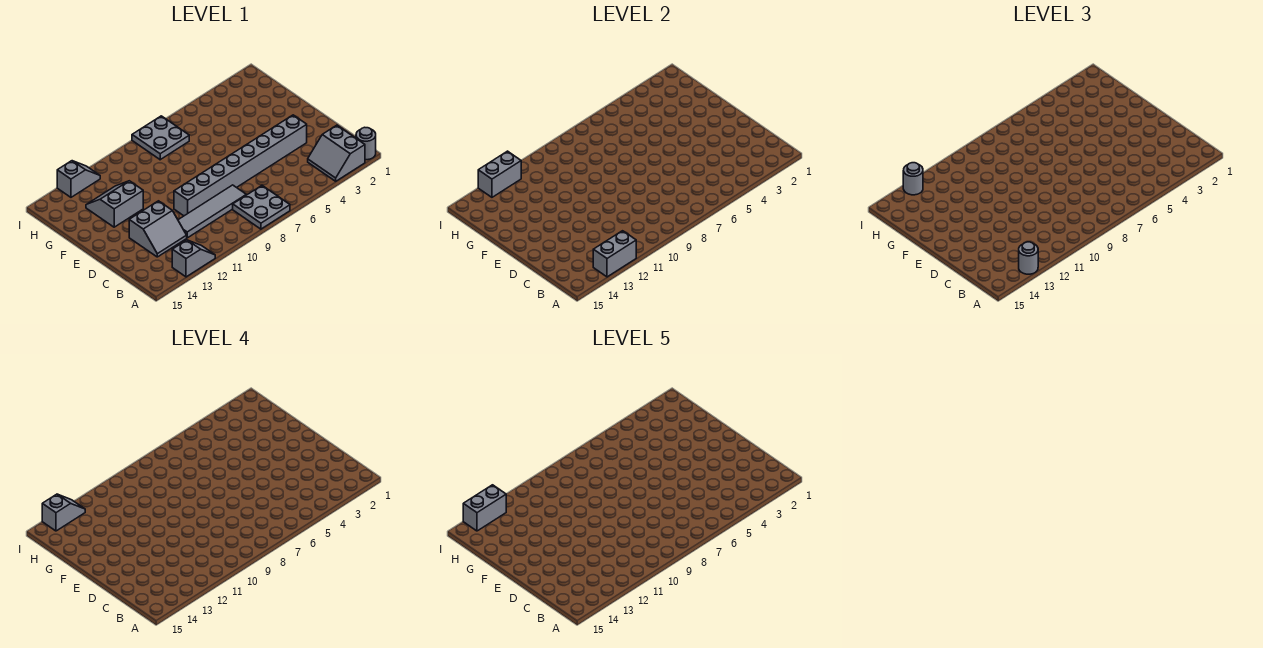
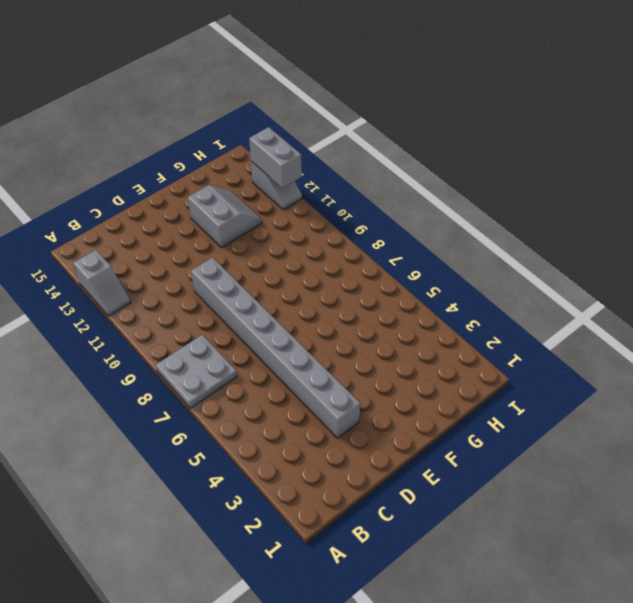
none -> grey 1x1 round brick [356,127,376,160]
none -> grey 2x2 slope [308,125,365,181]
none -> grey 1x4 tile [178,185,246,238]

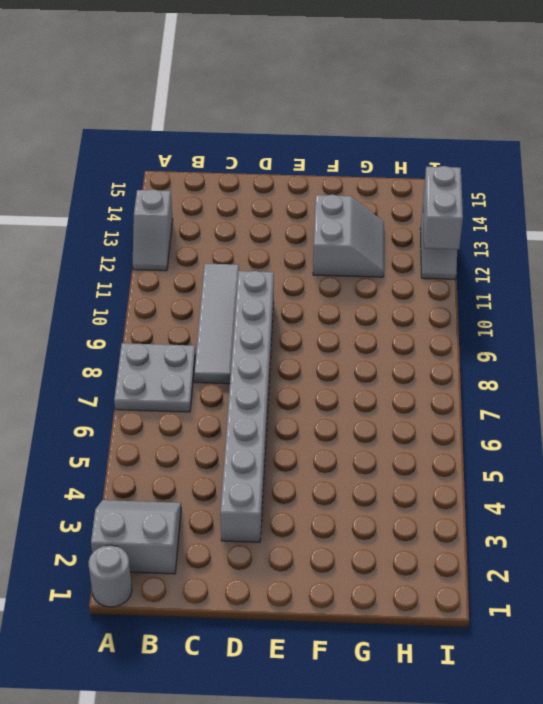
none -> grey 2x2 slope [129,201,187,257]
none -> grey 2x2 plate [132,116,189,160]
none -> grey 1x2 brick [593,231,636,277]

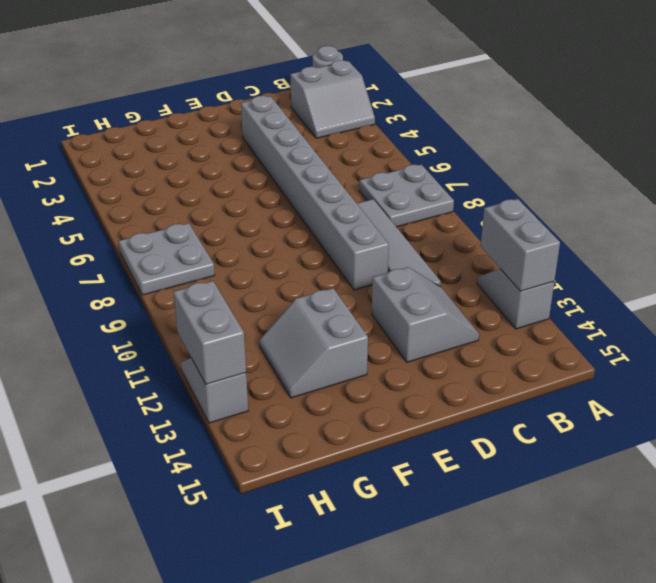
none -> grey 1x1 round brick [1019,242,1038,274]
none -> grey 1x1 round brick [903,163,923,195]
none -> grey 1x2 slope [42,494,85,531]

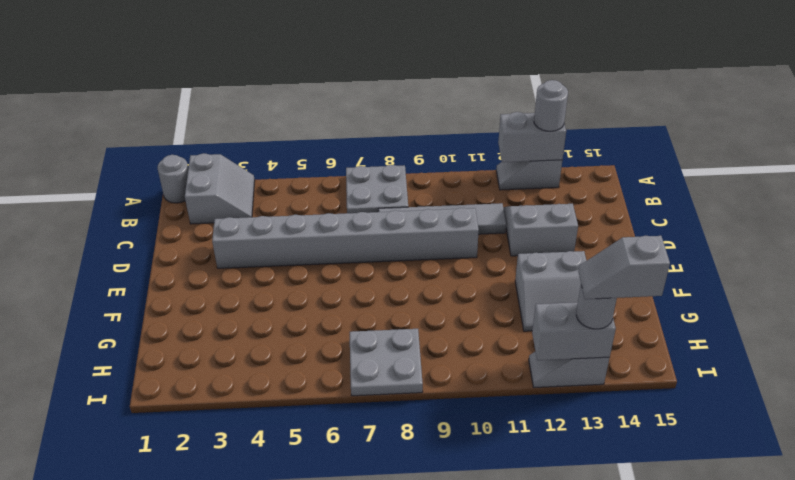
none -> grey 1x2 brick [463,485,506,531]

